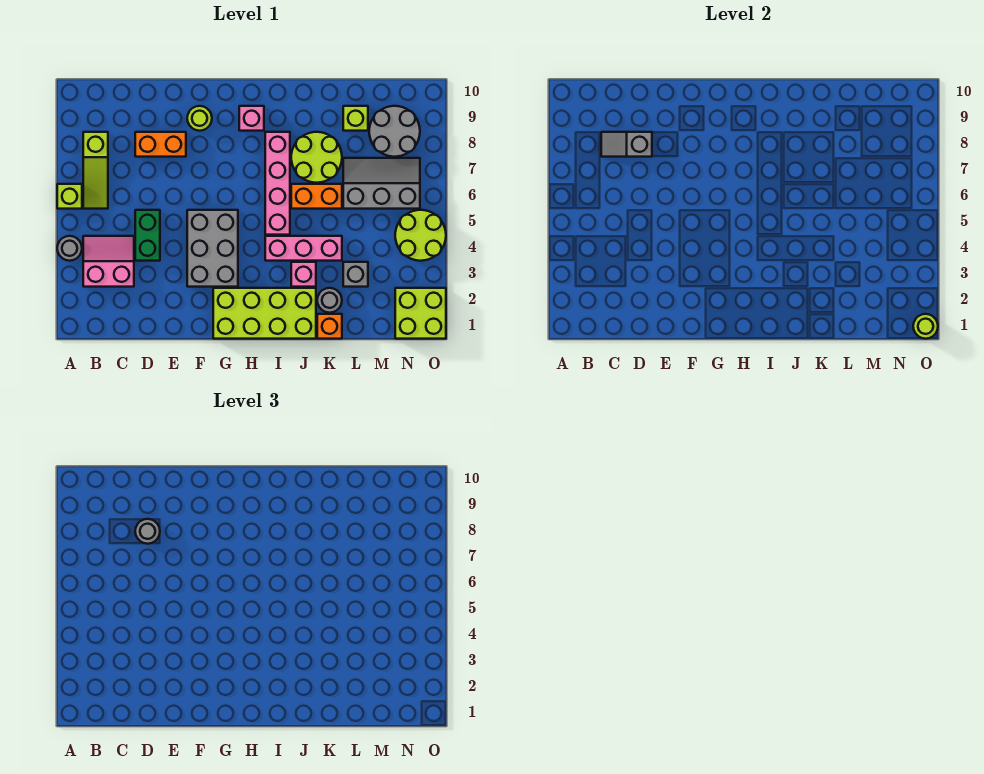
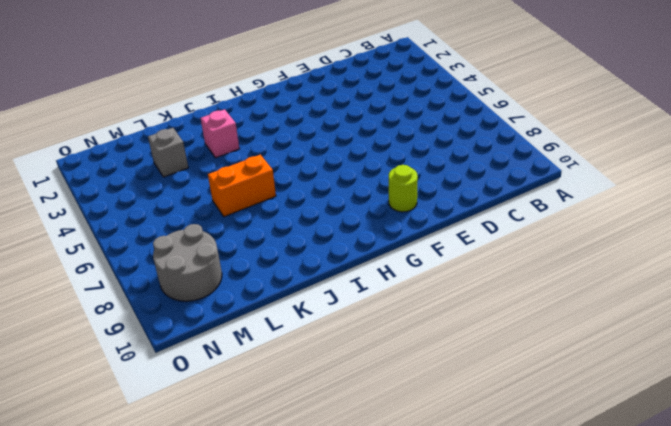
none -> grey 1x1 round brick [57,236,82,261]
none -> lime 1x1 brick [57,184,82,209]
none -> pink 2x2 slope [83,236,134,287]

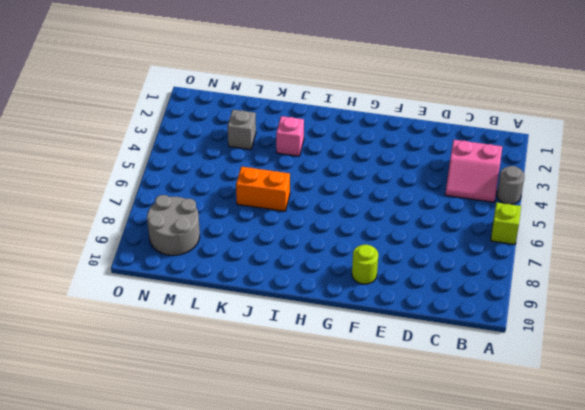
none -> lime 1x3 slope [83,132,108,209]
none -> green 1x2 brick [135,210,160,261]
none -> orange 1x2 brick [135,132,186,157]

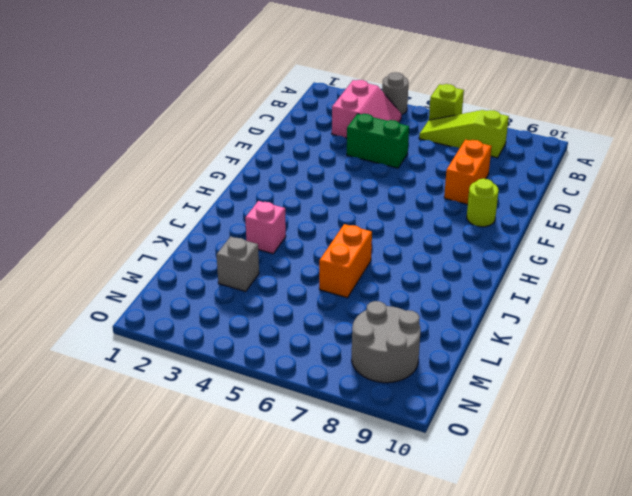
none -> grey 2x3 brick [187,210,238,287]
none -> lime 2x4 brick [213,288,316,339]
none -> pink 1x1 brick [239,106,264,131]

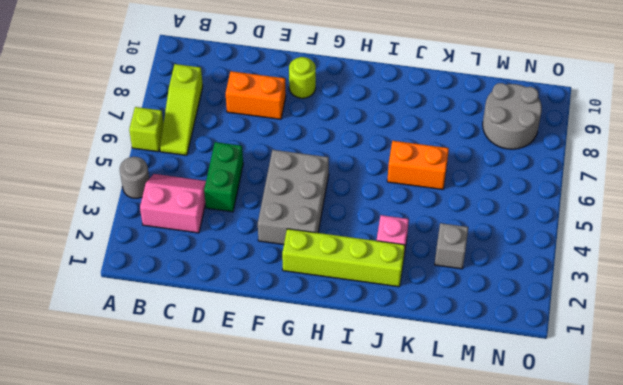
lime 1x4 brick [282,229,405,287] -> lime 2x4 brick [213,288,316,339]
none -> pink 1x1 brick [239,106,264,131]
none -> pink 1x3 brick [265,236,342,261]
none -> pink 1x4 brick [265,132,290,235]

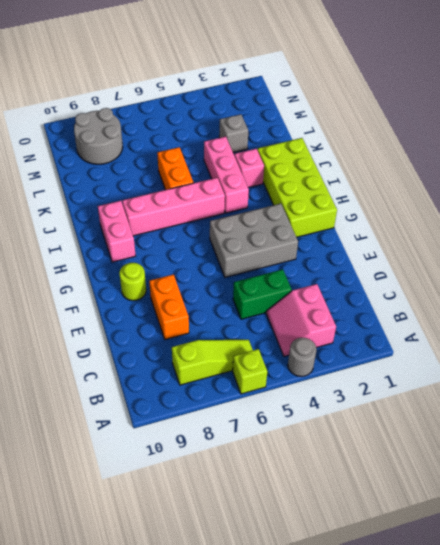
pink 1x2 brick [98,201,136,262] -> pink 1x1 brick [239,106,264,131]
none -> lime 2x2 round brick [291,132,342,183]
none -> orange 1x1 brick [317,314,342,339]
none -> grey 1x1 round brick [317,288,342,313]

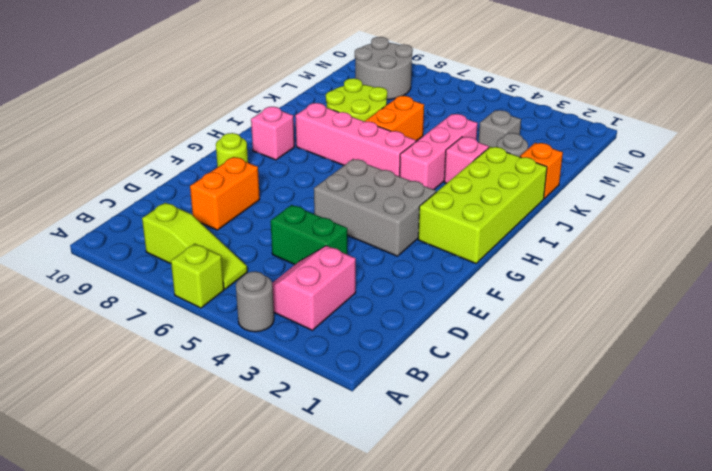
none -> grey 2x3 slope [343,158,420,209]
none -> lime 1x1 brick [343,106,368,131]
none -> lime 2x2 brick [395,288,446,339]

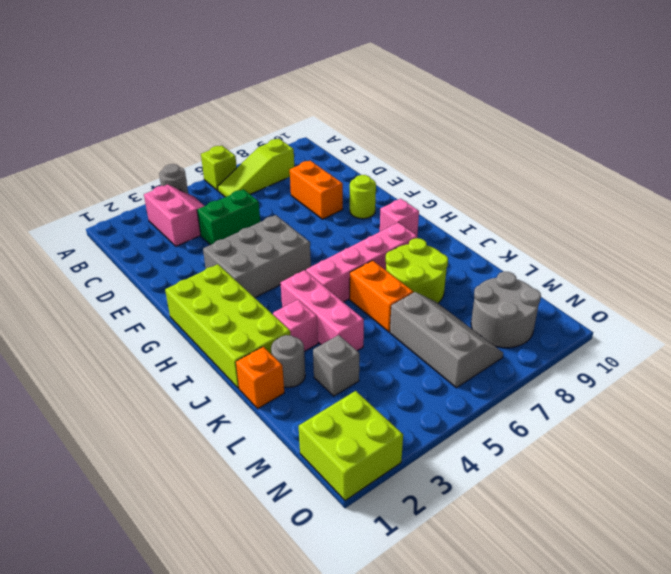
none -> lime 1x1 brick [343,106,368,131]
none -> lime 2x2 round brick [395,210,446,261]
none -> grey 1x2 slope [601,132,652,157]

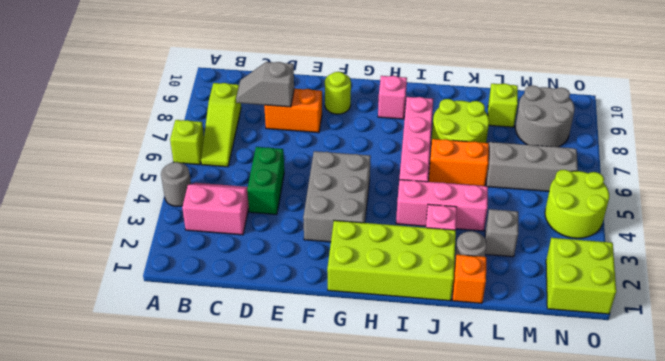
none -> lime 1x1 round brick [913,314,938,339]
none -> grey 1x1 round brick [135,519,160,544]

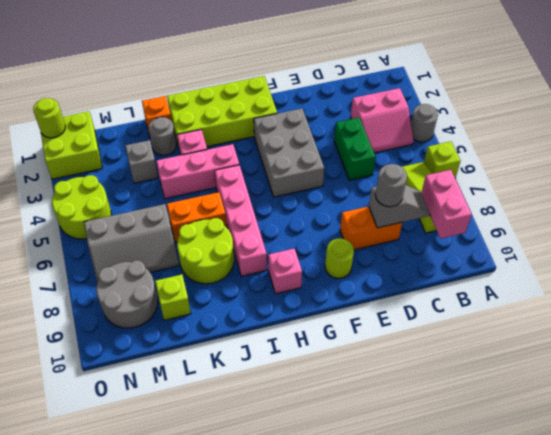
pink 1x2 brick [421,170,472,239] -> none

